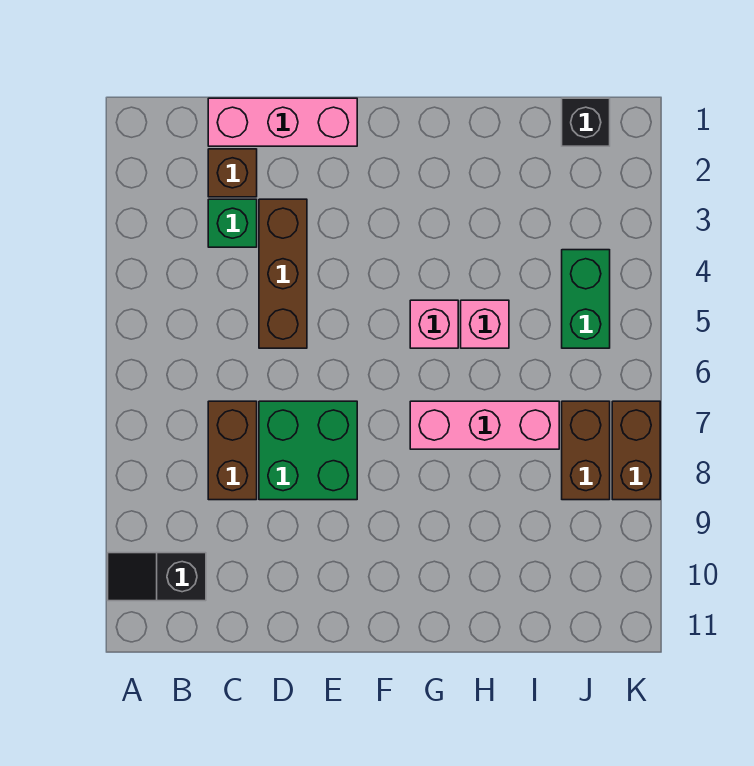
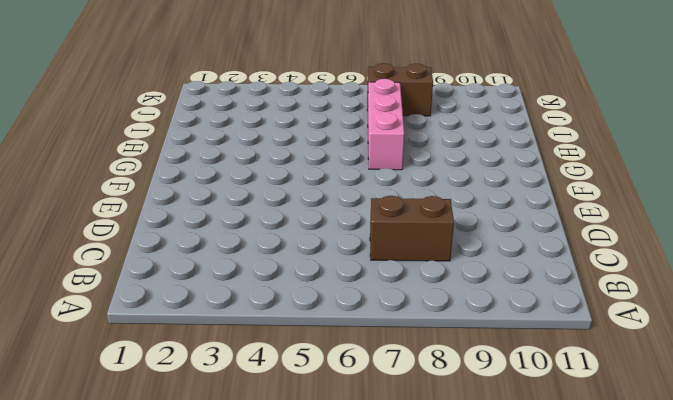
none -> black 1x2 slope [108,553,206,601]
none -> pink 1x3 brick [208,98,357,146]
none -> brown 1x1 brick [208,149,257,197]

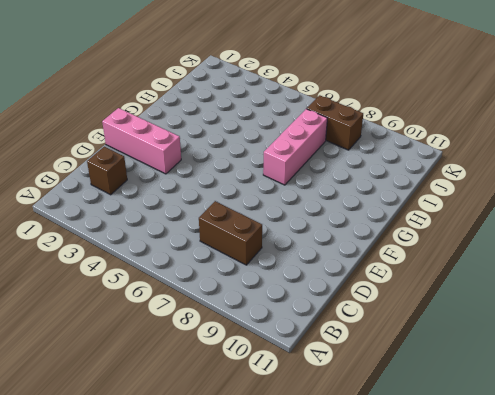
pink 1x3 brick [102,108,181,174] -> pink 1x3 brick turned to [208,98,357,146]
none -> black 1x2 slope [108,553,206,601]
none -> green 1x1 brick [208,199,257,247]
none -> brown 1x3 brick [259,199,307,348]

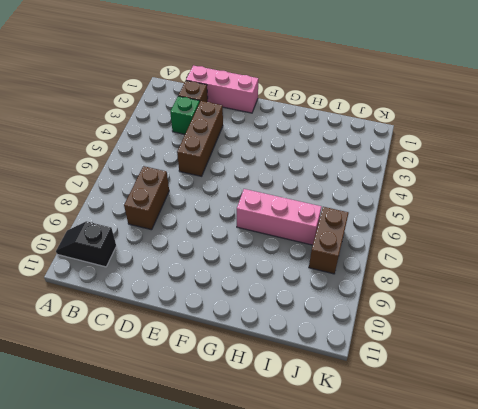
none -> green 2x2 brick [259,401,357,500]
none -> pink 1x1 brick [410,300,458,348]
none -> pink 1x1 brick [461,300,509,348]

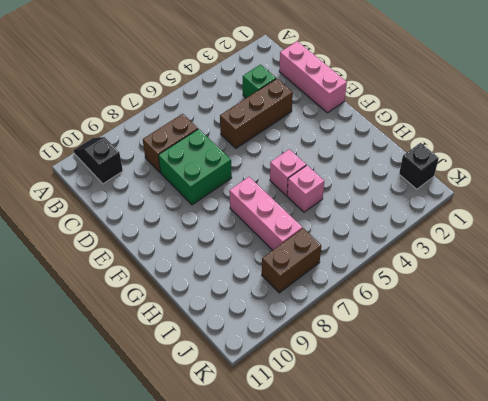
none -> brown 1x1 brick [208,149,257,197]
none -> green 1x2 brick [562,250,610,348]
none -> brown 1x2 brick [612,401,660,500]

